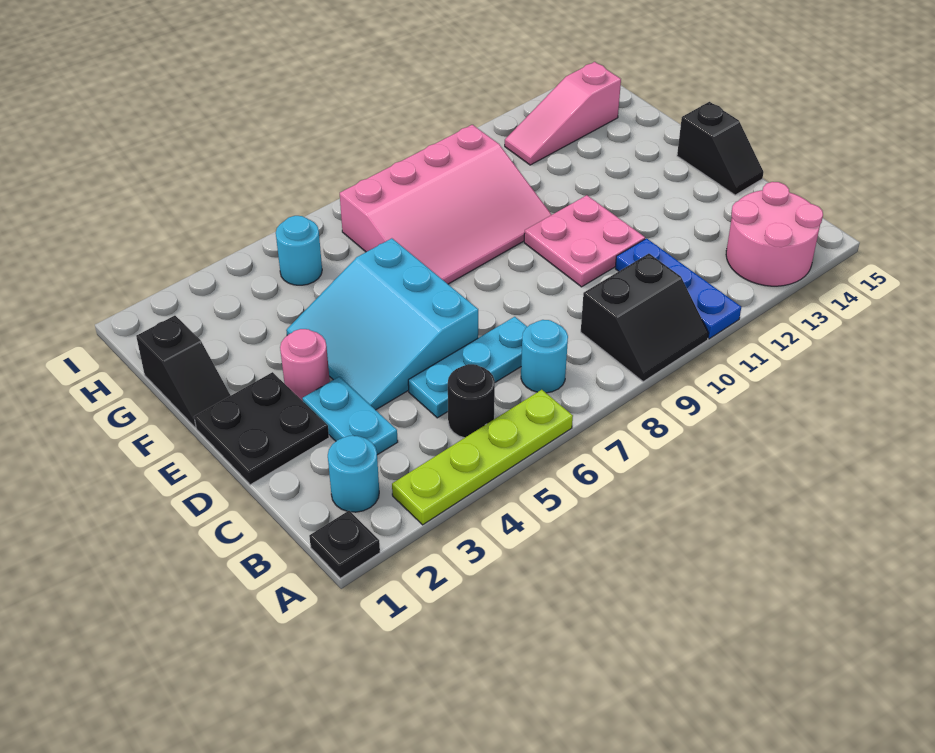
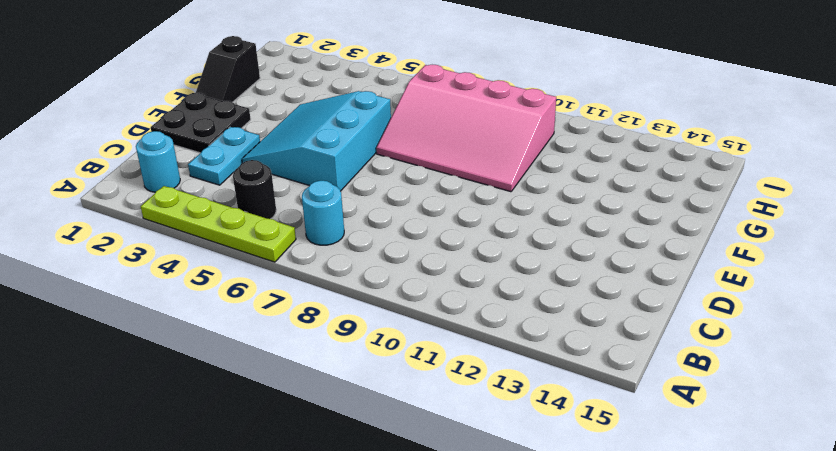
none -> black 1x1 plate [309,511,380,578]
none -> black 2x2 slope [581,254,709,382]
none -> blue 1x3 plate [615,238,741,339]

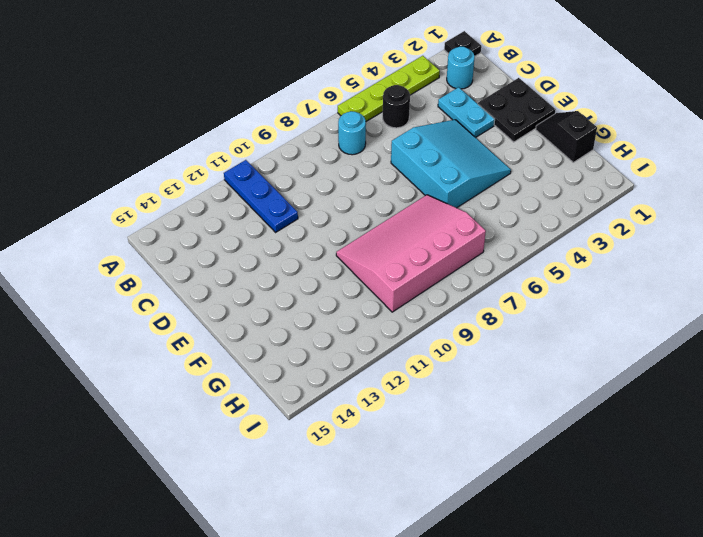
none -> black 2x2 slope [581,254,709,382]
none -> pink 2x2 round brick [726,182,823,286]
none -> cyan 1x3 plate [408,317,527,418]

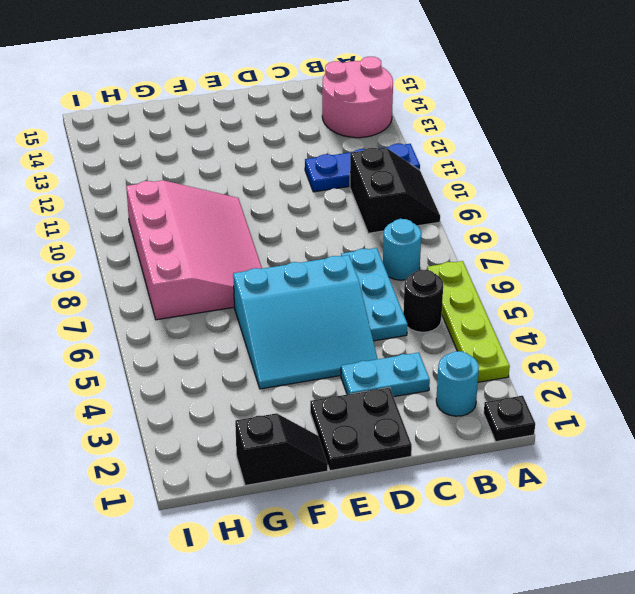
none -> pink 2x2 plate [524,195,645,287]
none -> black 1x2 slope [677,102,764,195]
none -> pink 1x1 round brick [280,329,330,401]

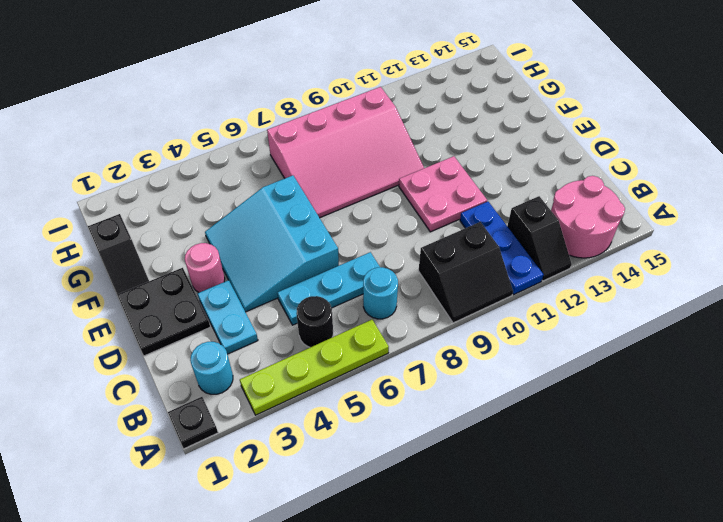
black 1x2 slope [507,196,571,281] -> black 1x2 slope moved to [677,102,764,195]
none -> cyan 1x1 round brick [276,216,322,285]
none -> pink 1x3 slope [505,62,621,165]

